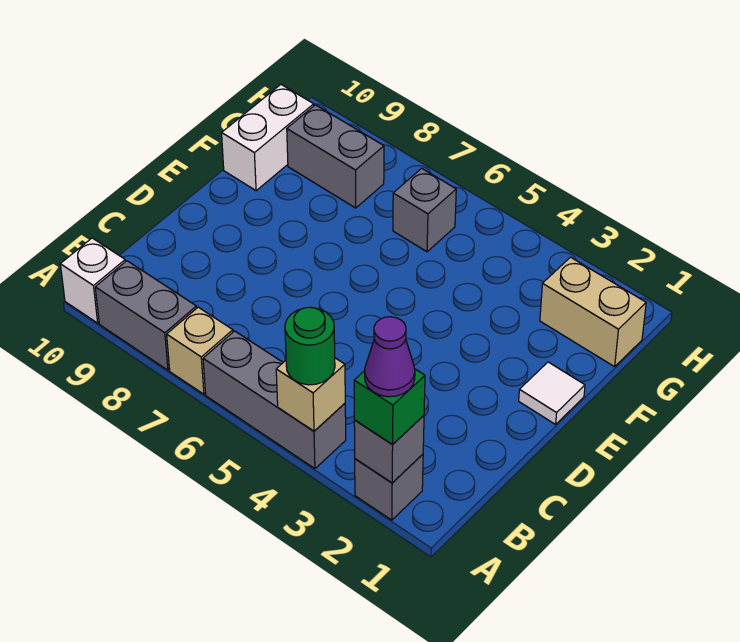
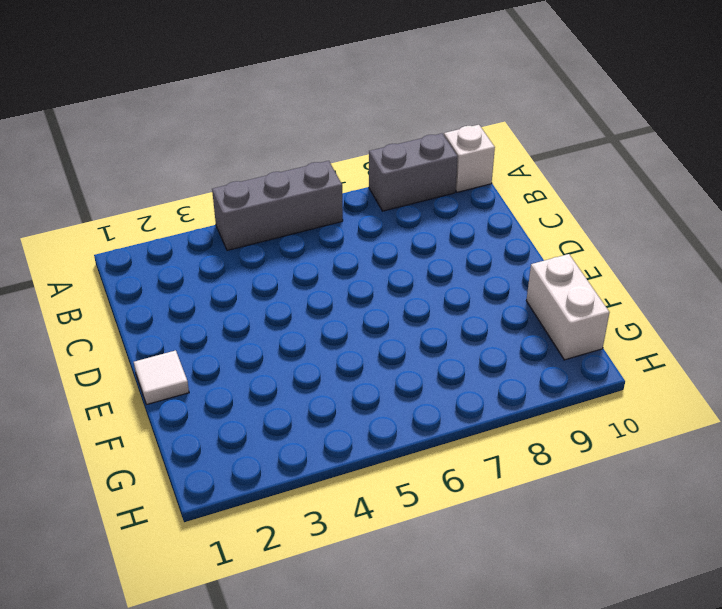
none -> grey 1x1 brick [355,454,423,520]
none -> tan 1x1 brick [167,307,233,394]
none -> tan 1x2 brick [540,257,646,367]

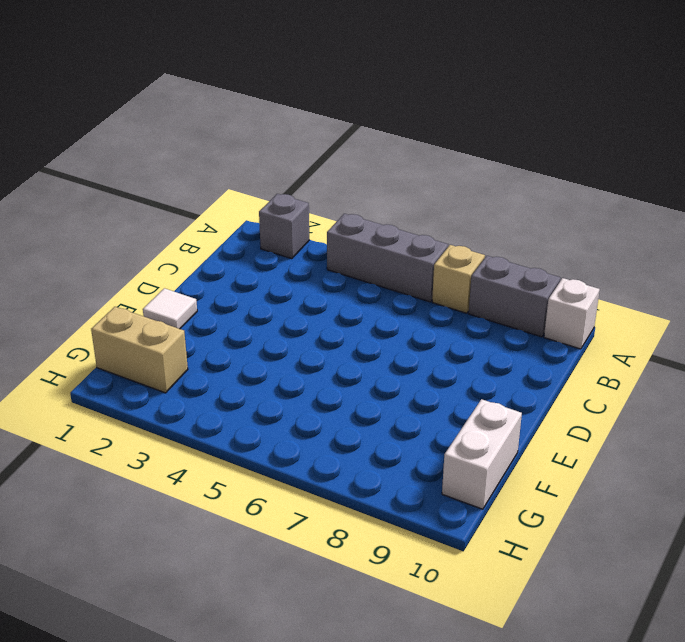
none -> grey 1x1 brick [393,168,456,252]
none -> grey 1x2 brick [287,105,384,208]
none -> grey 1x1 brick [354,416,424,483]

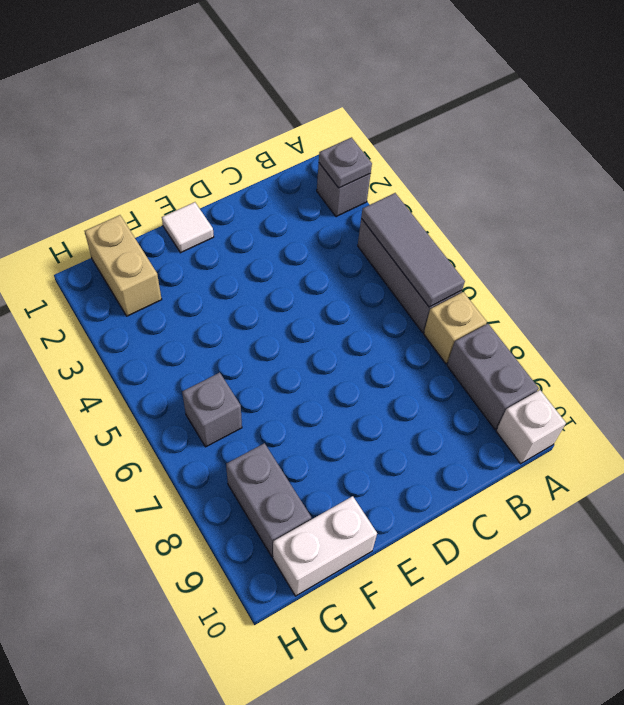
grey 1x1 plate [319,138,372,188] -> grey 1x1 brick [354,416,424,483]
grey 1x3 tile [361,193,465,307] -> tan 1x1 brick [276,358,345,431]
none -> green 1x1 brick [354,369,425,445]
none -> green 1x1 round brick [285,307,335,385]
none -> purple 1x1 cone [365,317,415,397]

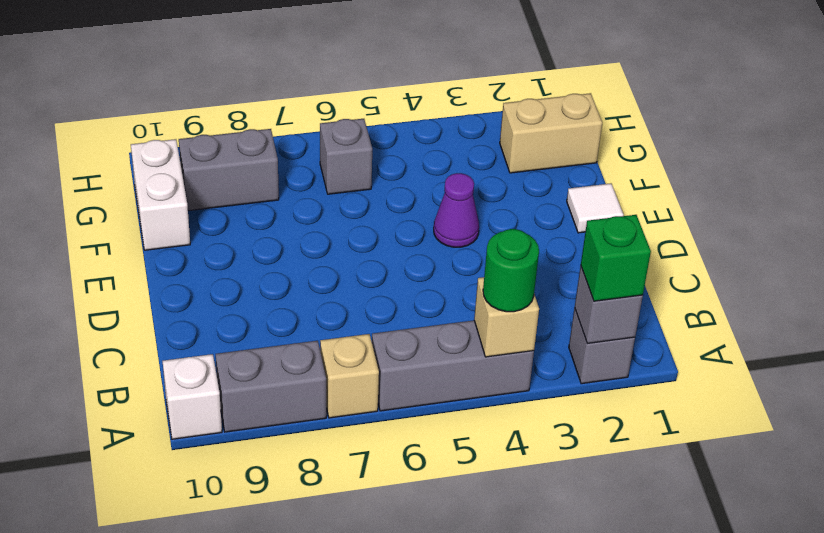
purple 1x1 cone [434,173,479,247] -> purple 1x1 cone moved to [365,317,415,397]

